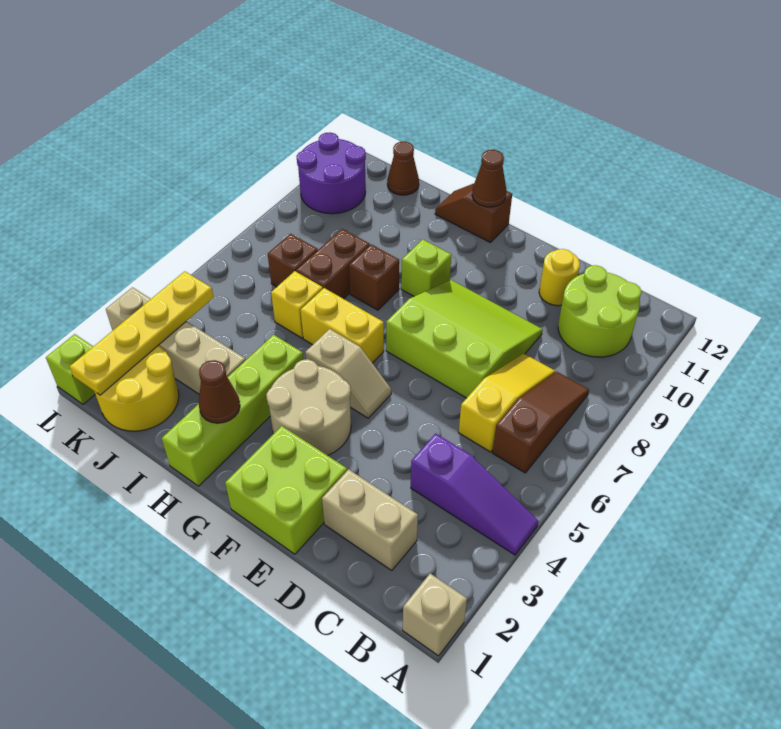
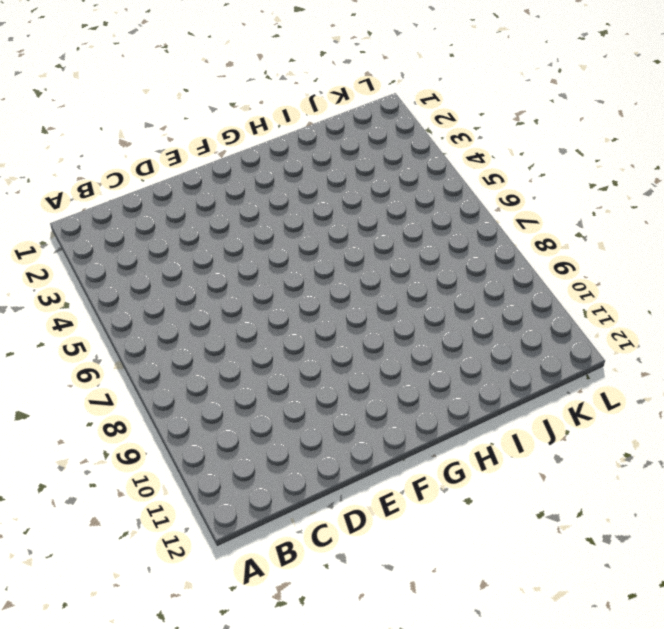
none -> tan 1x1 brick [403,574,467,656]
none -> purple 1x3 slope [411,433,538,555]
none -> brown 1x3 slope [492,372,589,473]

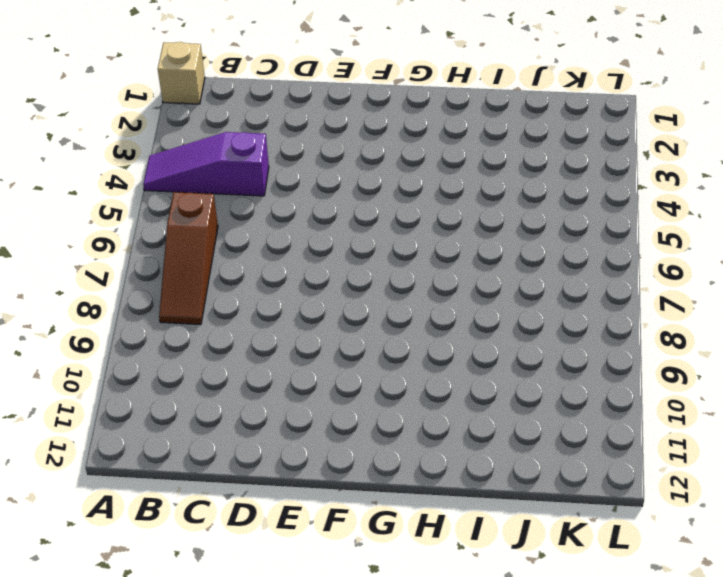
none -> lime 2x2 round brick [558,265,642,357]
none -> tan 1x2 brick [322,469,418,570]
none -> yellow 1x3 slope [459,354,555,452]

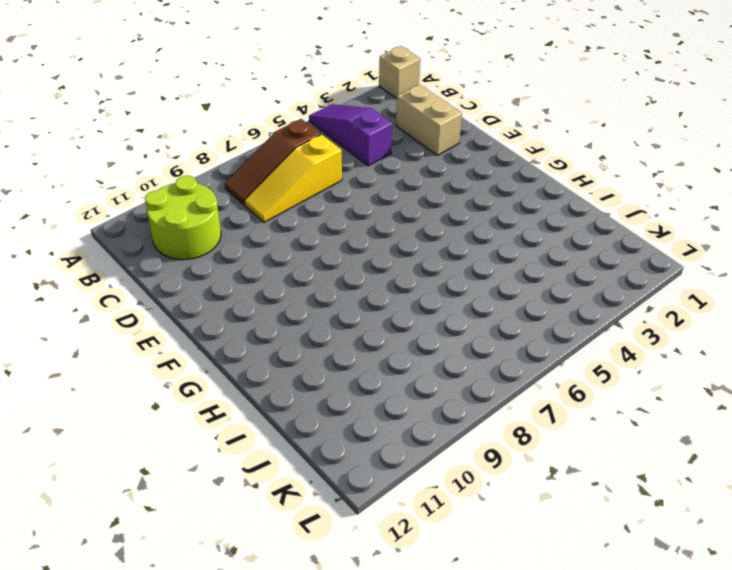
none -> lime 3x3 slope [386,280,543,398]
none -> yellow 1x1 round brick [539,249,580,306]
none -> lime 2x2 brick [225,426,347,554]

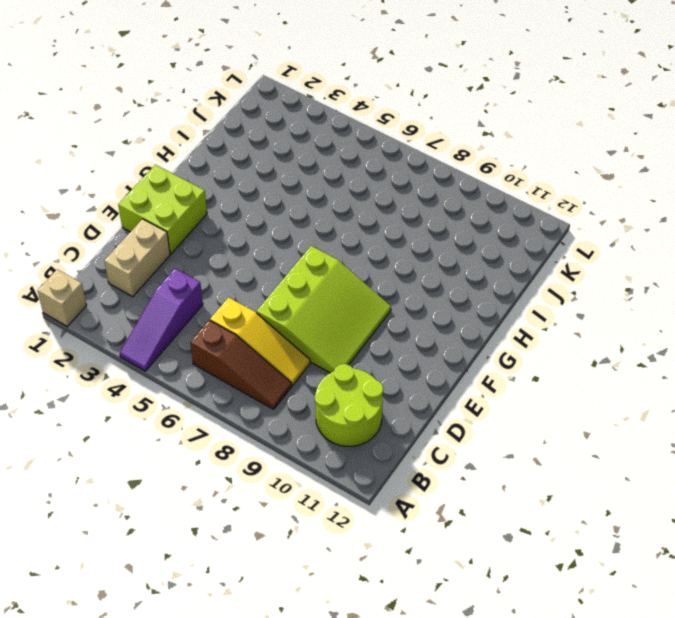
none -> yellow 1x1 round brick [539,249,580,306]
none -> tan 2x2 round brick [266,359,351,456]
none -> tan 1x2 slope [305,329,391,418]

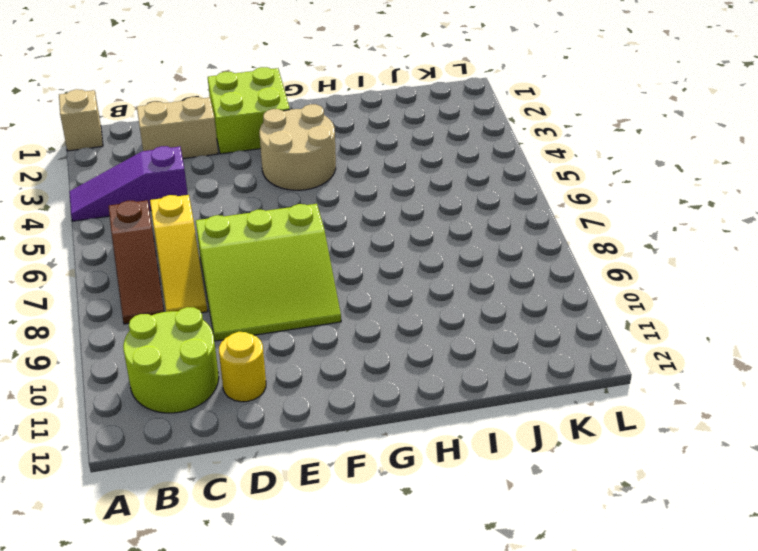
none -> tan 1x2 slope [305,329,391,418]
none -> yellow 1x2 brick [301,288,384,363]
none -> lime 1x1 brick [401,239,451,296]

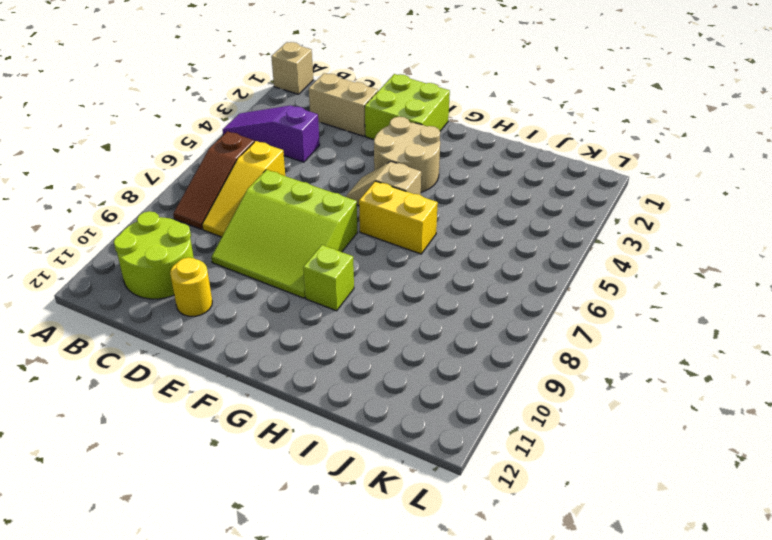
none -> brown 1x2 slope [435,184,512,243]
none -> lime 1x4 brick [162,335,303,486]
none -> brown 1x1 brick [349,245,399,310]

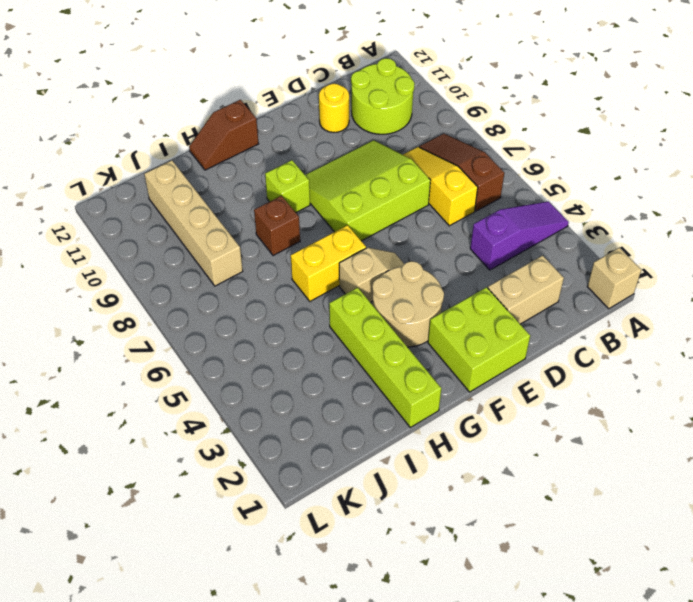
tan 1x4 brick [144,160,243,286] -> tan 1x4 brick turned to [106,287,246,395]
none -> yellow 1x1 brick [271,271,323,338]
none -> brown 1x2 brick [296,229,370,299]
none -> yellow 2x2 round brick [94,345,179,431]

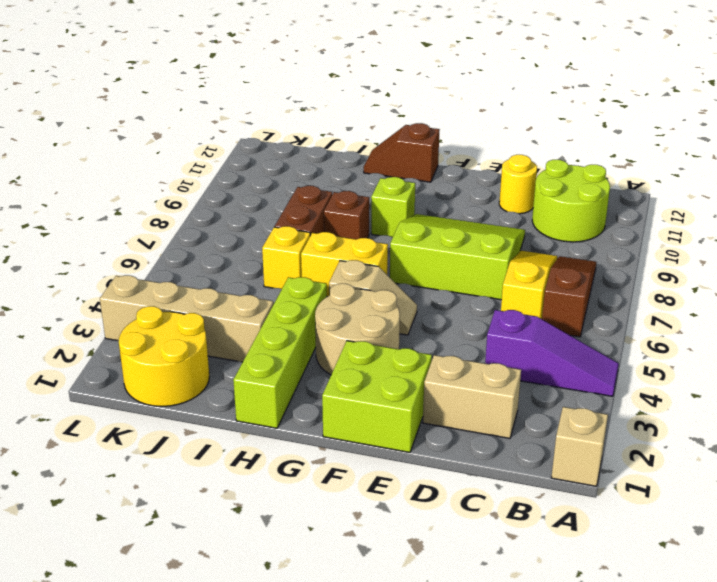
none -> brown 1x1 brick [268,234,318,287]
none -> brown 1x1 cone [387,141,419,195]
none -> purple 2x2 round brick [297,133,366,214]

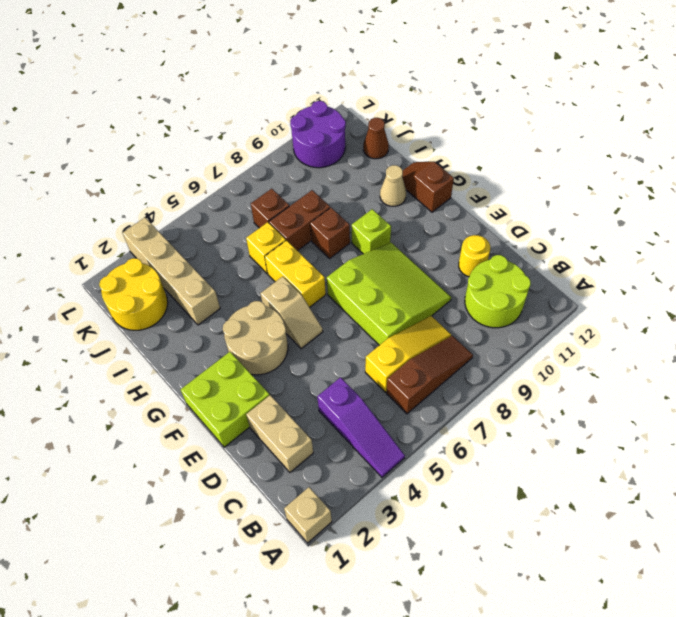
tan 1x1 cone [380,165,406,206] -> none
none -> lime 1x4 brick [162,335,303,486]
none -> lime 1x1 brick [46,334,95,404]
none -> brown 1x1 cone [472,150,507,207]

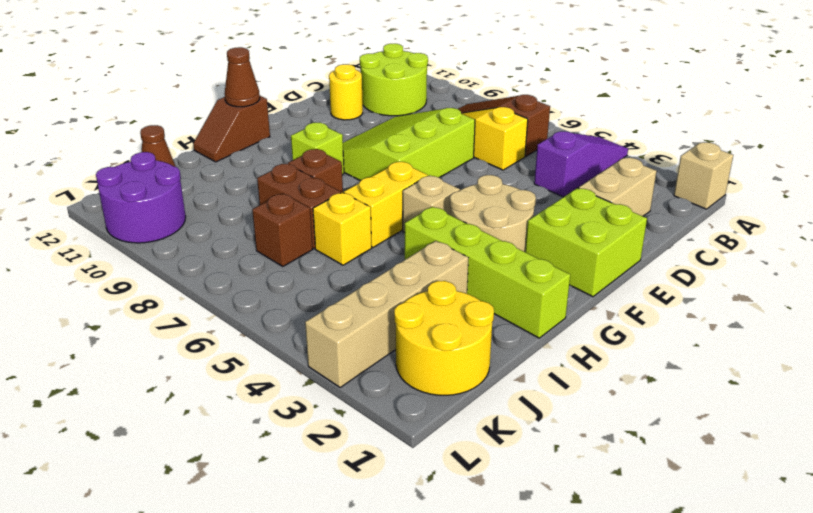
none -> lime 1x1 brick [46,334,95,404]
none -> brown 1x1 cone [199,360,240,423]
none -> yellow 1x4 plate [69,271,214,395]

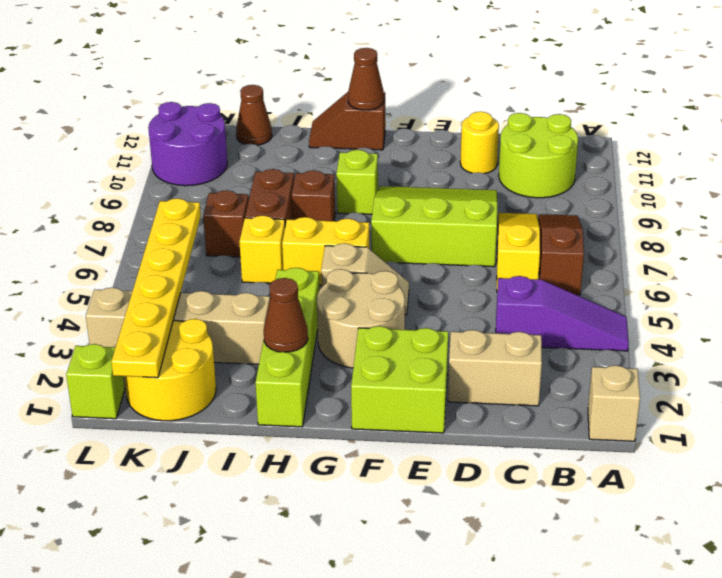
yellow 1x6 plate [111,198,201,378] -> yellow 1x4 plate [69,271,214,395]

